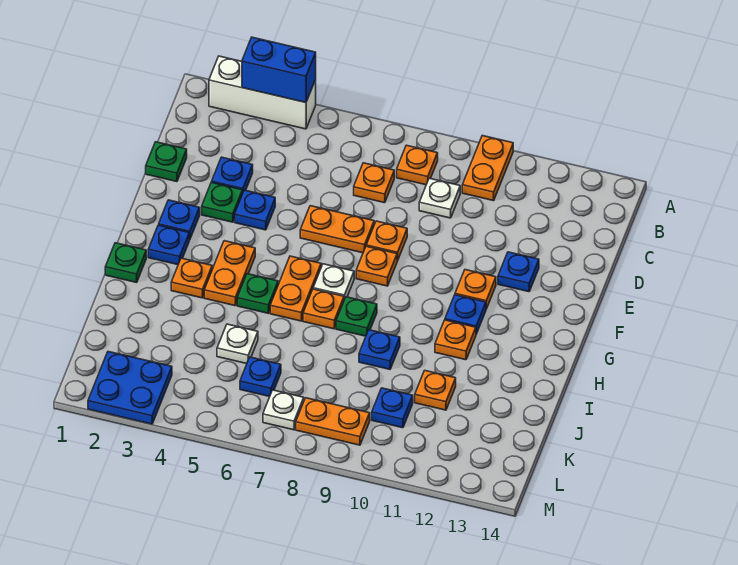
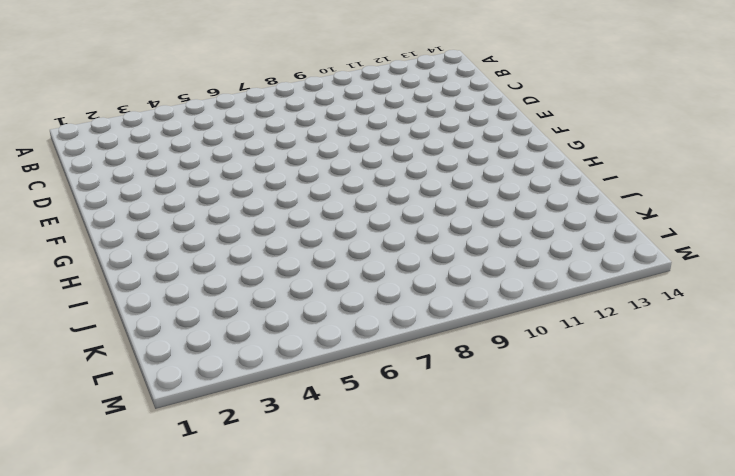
none -> white 1x3 brick [209,56,316,129]
none -> orange 1x2 plate [462,136,513,201]
none -> orange 1x1 plate [397,145,438,185]
none -> orange 1x1 plate [354,163,394,203]

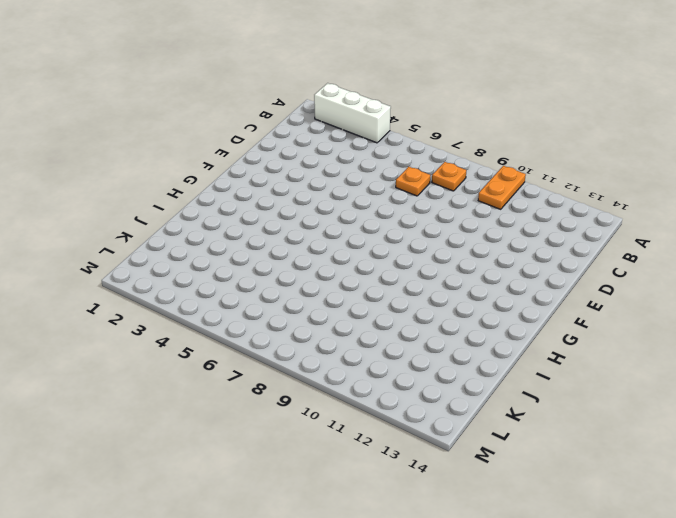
none -> white 1x1 plate [419,178,460,218]
none -> green 1x1 plate [146,142,187,182]
none -> blue 1x1 plate [212,157,253,192]
none -> green 1x1 plate [202,182,243,222]

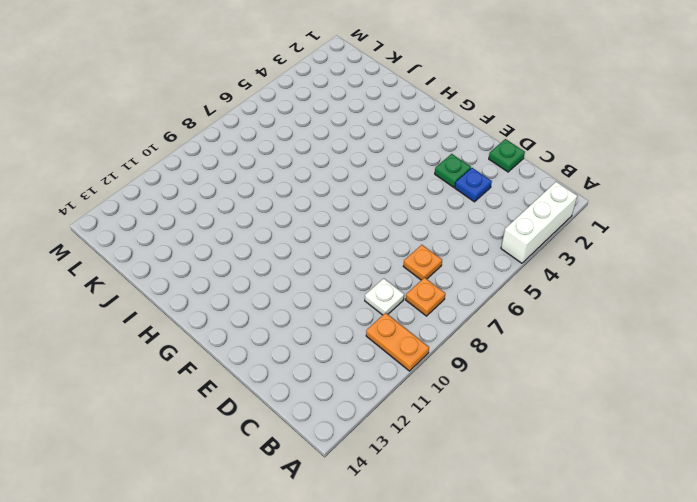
none -> blue 1x1 plate [235,190,275,230]
none -> orange 1x2 plate [300,206,374,253]
none -> orange 1x1 plate [366,221,407,261]
none -> blue 1x1 plate [498,252,539,292]

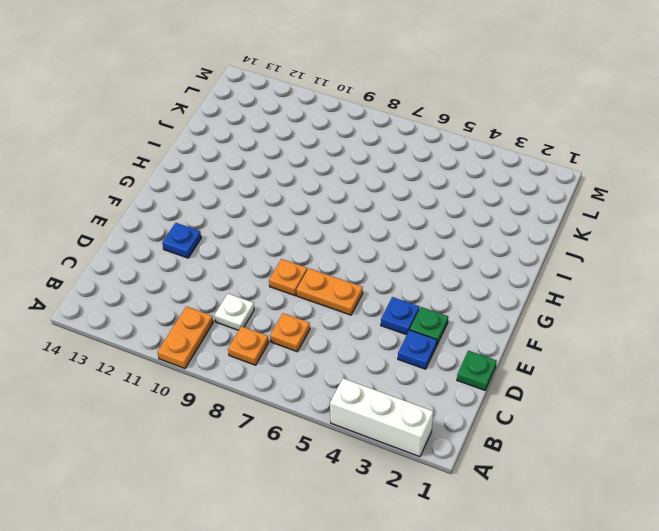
none -> blue 1x1 plate [159,200,200,240]
none -> orange 1x1 plate [356,246,397,286]
none -> orange 1x1 plate [455,270,496,309]
none -> blue 1x1 plate [148,225,189,265]

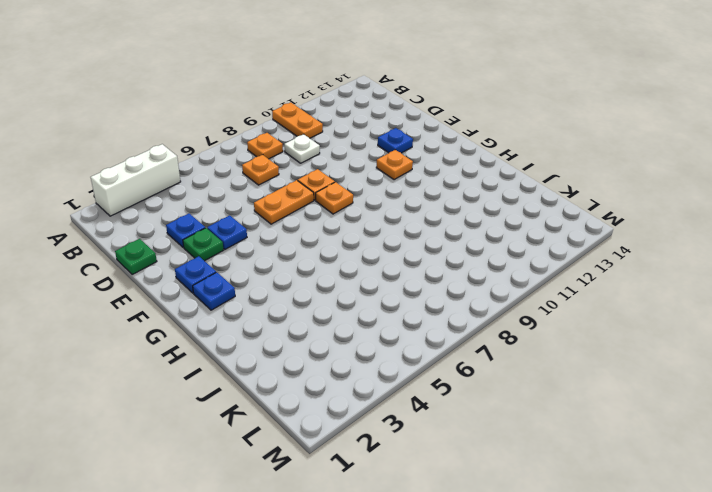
none -> orange 1x2 plate [204,241,255,306]
none -> orange 1x2 plate [270,256,321,321]
none -> white 1x1 plate [313,264,354,300]
none -> blue 1x1 plate [445,295,486,334]

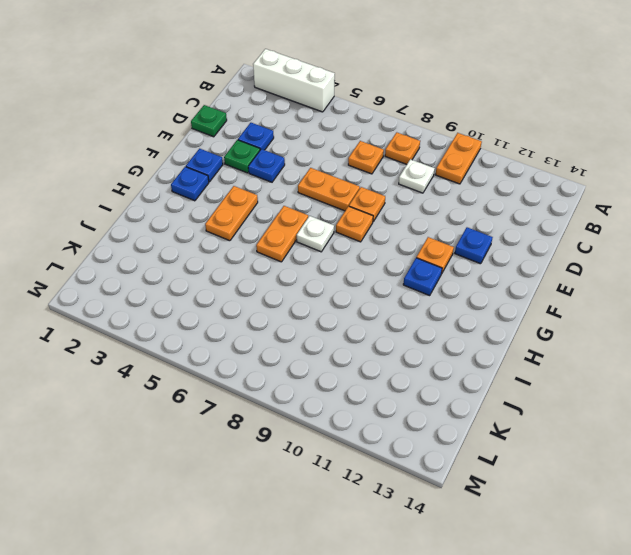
none -> green 1x1 plate [105,243,146,283]
none -> orange 1x1 plate [171,258,212,298]
none -> green 1x1 plate [237,274,278,313]
none -> orange 1x1 plate [303,289,344,329]

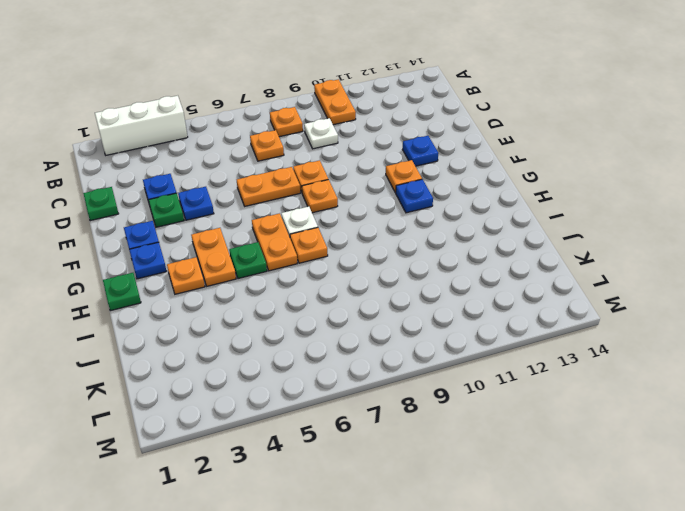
none -> green 1x1 plate [336,297,377,336]
none -> orange 1x1 plate [435,320,476,360]
none -> blue 1x1 plate [359,330,400,369]
none -> white 1x1 plate [217,324,258,364]

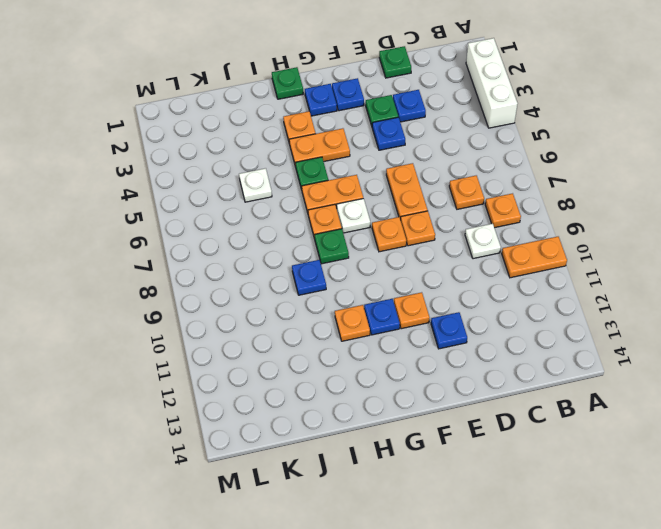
none -> orange 1x1 plate [415,371,456,410]
none -> blue 1x1 plate [240,357,281,397]
none -> blue 1x1 plate [372,388,413,428]
none -> blue 2x2 plate [88,352,172,424]

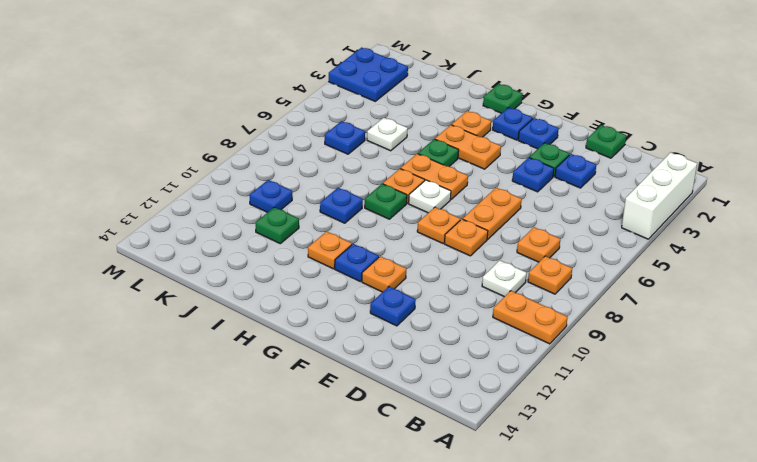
green 1x1 plate [256,207,299,244] -> orange 1x1 plate [415,371,456,410]
none -> white 1x1 plate [263,390,304,430]
none -> orange 1x2 plate [296,398,370,445]
none -> blue 1x2 brick [242,37,316,102]

